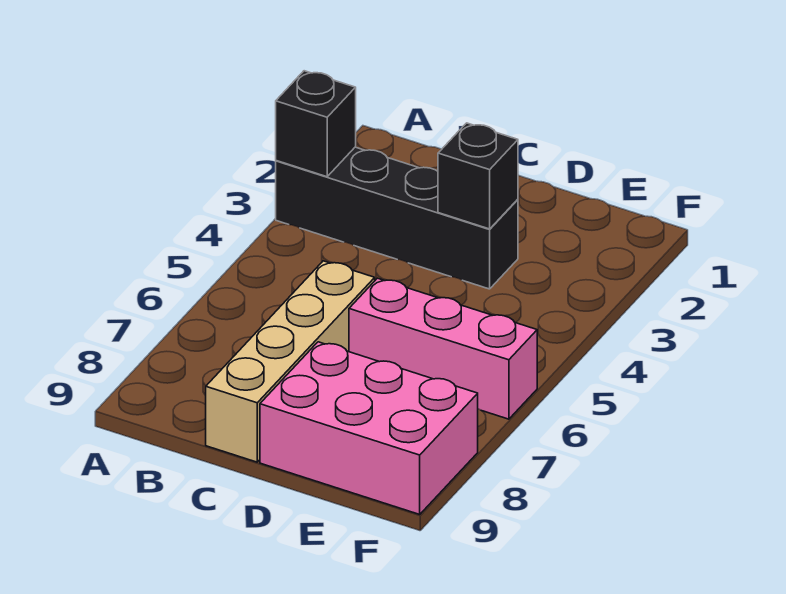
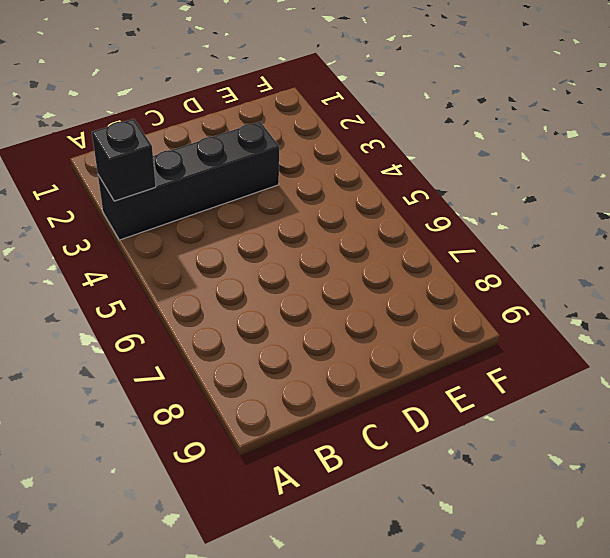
none -> tan 1x4 brick [206,261,375,462]
none -> pink 1x3 brick [349,278,537,419]

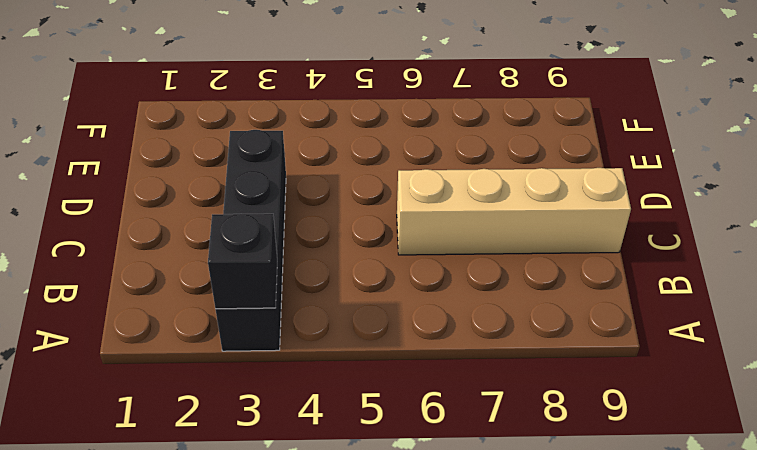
none -> pink 1x3 brick [349,278,537,419]
none -> pink 2x3 brick [260,342,478,514]

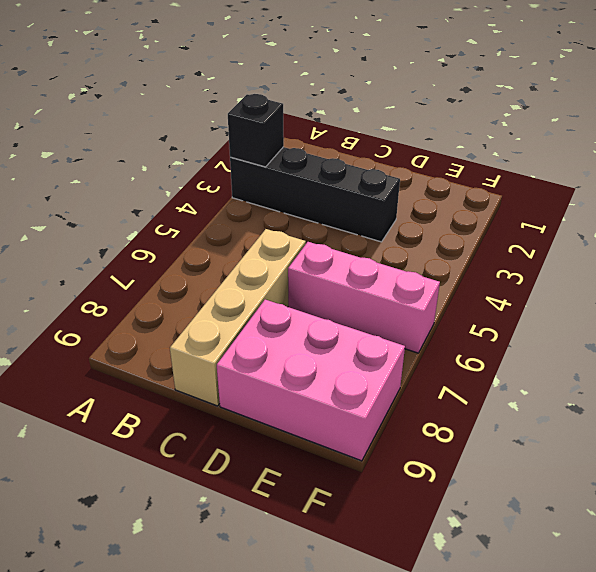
none -> black 1x1 brick [438,123,518,229]

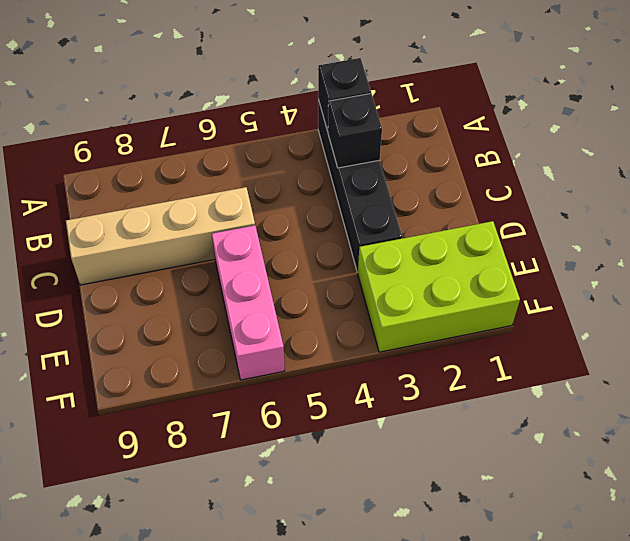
black 1x1 brick [328,94,382,168] -> black 1x1 brick moved to [438,123,518,229]
lime 2x3 brick [358,221,520,352] -> none
none -> pink 2x3 brick [260,342,478,514]

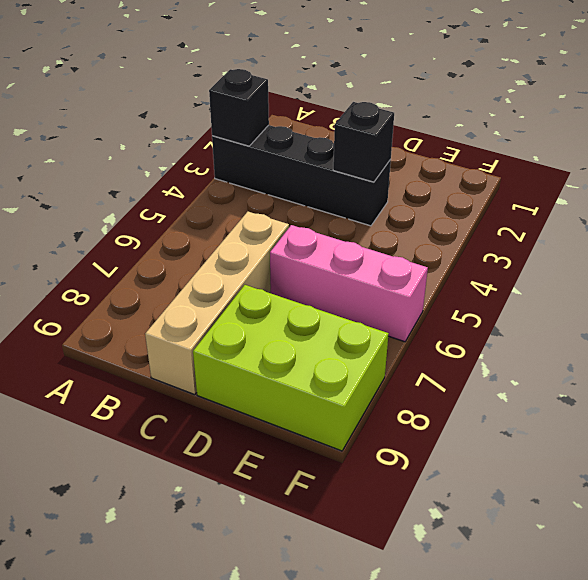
lime 2x3 brick [193,285,389,451] -> pink 2x3 brick [260,342,478,514]

